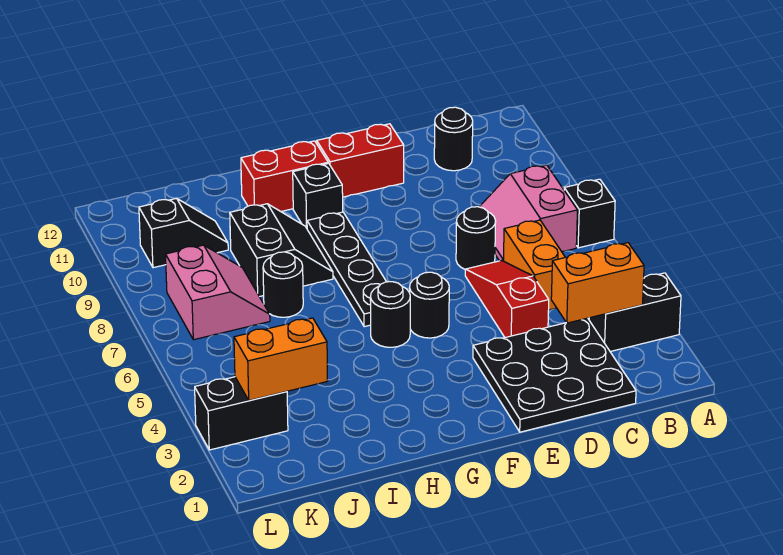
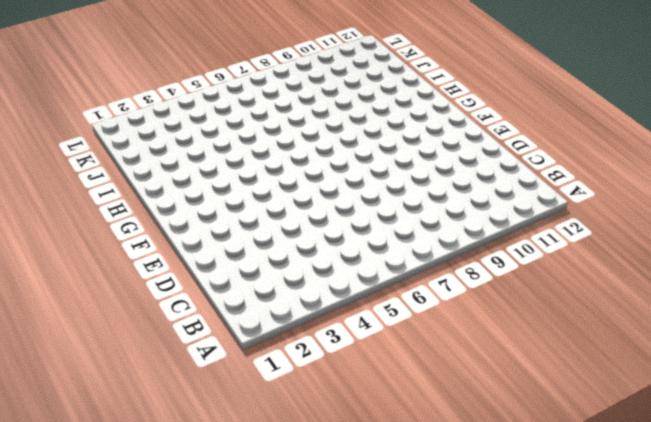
none -> black 1x2 brick [589,273,681,352]
none -> black 1x1 brick [564,179,615,248]
none -> pink 2x2 slope [480,165,577,261]

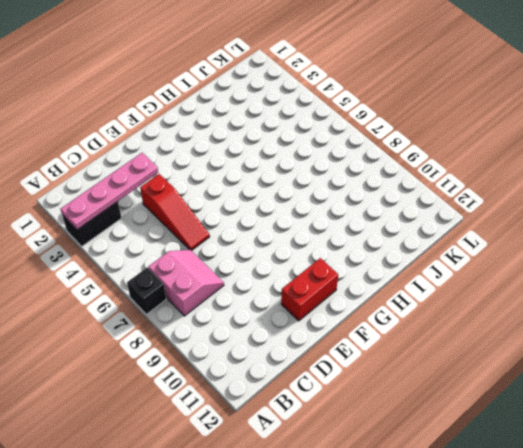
pink 1x4 plate [60,153,158,230] -> orange 1x2 brick [551,243,644,323]
none -> black 3x3 plate [473,318,636,432]
none -> orange 1x2 brick [504,220,565,310]
none -> black 1x1 round brick [434,107,473,171]

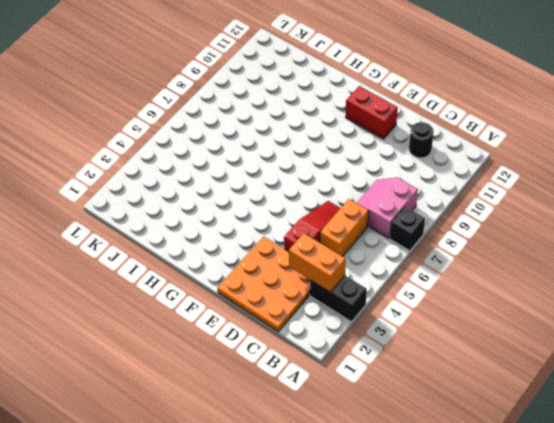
orange 3x3 plate [218,236,310,332] -> black 3x3 plate [473,318,636,432]
none -> black 1x1 round brick [456,207,496,269]
none -> black 1x1 round brick [410,272,449,338]
none -> black 1x1 round brick [370,282,410,347]

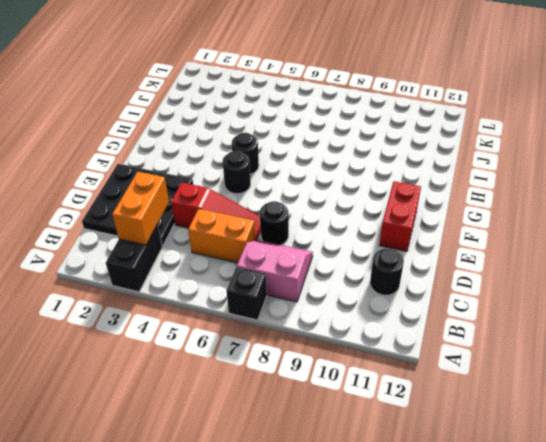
none -> black 1x4 plate [307,212,386,327]
none -> black 1x1 brick [293,163,343,228]
none -> red 1x2 brick [241,141,328,212]

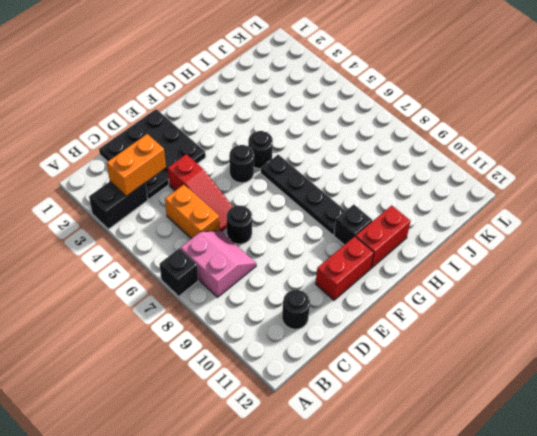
none -> black 2x2 slope [230,204,333,297]
none -> black 1x1 round brick [263,252,303,317]
none -> pink 2x2 slope [166,245,270,340]

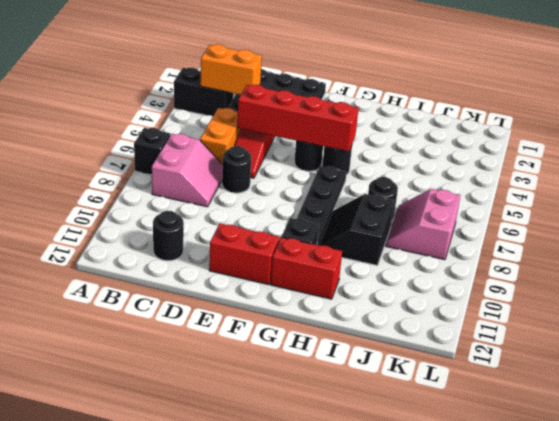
red 1x4 brick [237,85,358,152] -> none
none -> black 1x2 slope [139,198,228,268]
none -> black 1x2 brick [195,377,288,450]
none -> orange 1x2 brick [234,318,327,400]

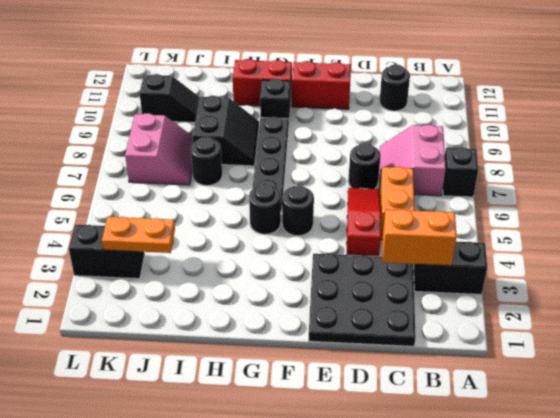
orange 1x2 plate [102,217,175,253] -> orange 1x2 brick [234,318,327,400]

